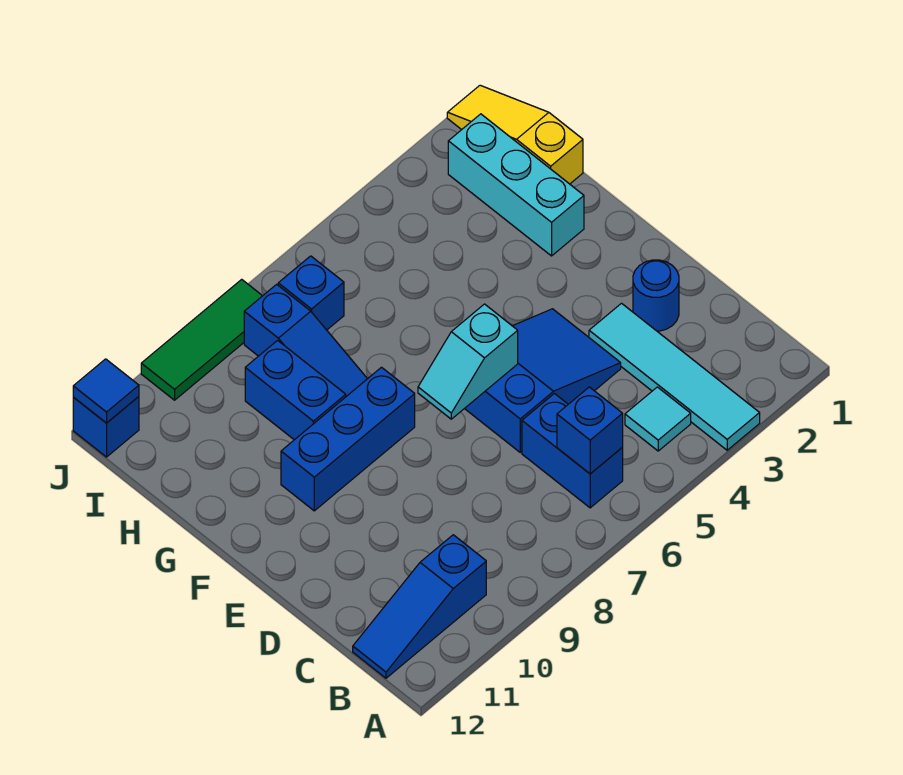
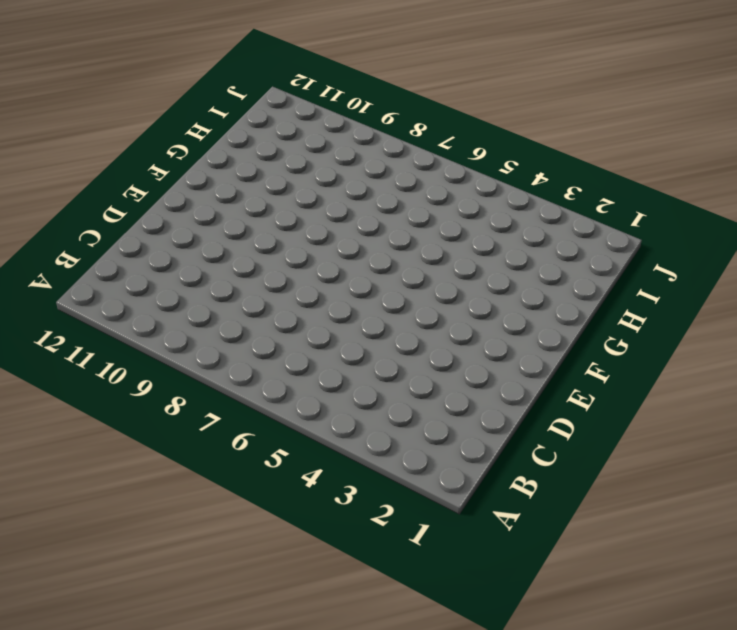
none -> cyan 1x4 tile [589,303,760,450]
none -> cyan 1x1 tile [625,387,691,451]
none -> blue 1x2 brick [522,394,623,508]

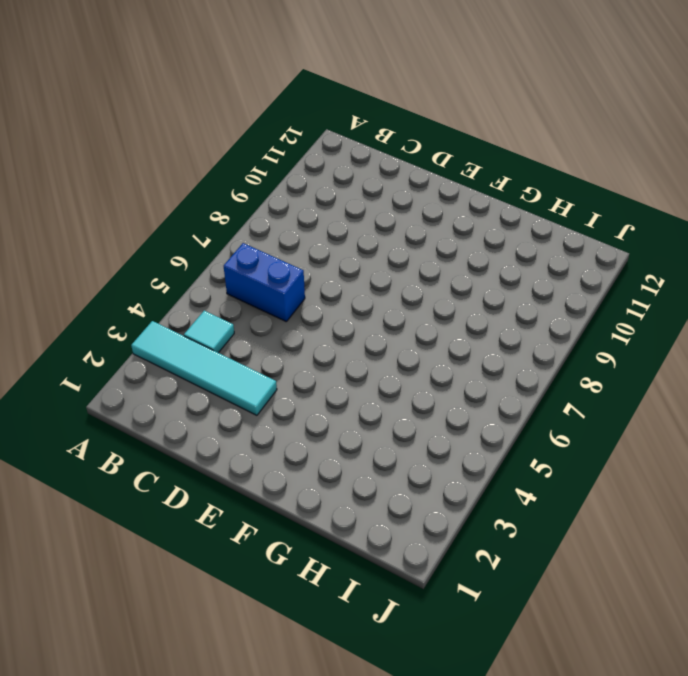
none -> blue 1x3 slope [353,535,486,678]
none -> blue 1x1 round brick [633,260,679,331]
none -> blue 2x3 slope [465,309,621,452]

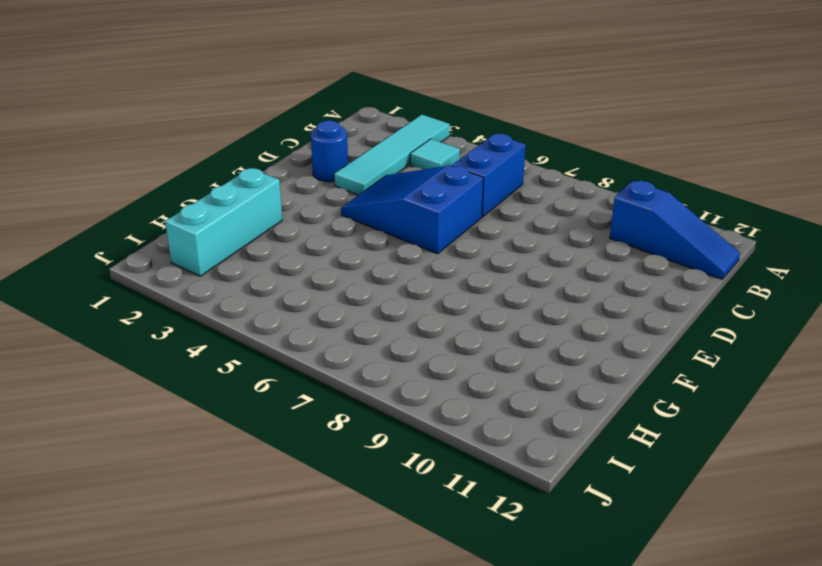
none -> blue 1x3 brick [281,367,415,511]
none -> blue 1x3 slope [244,284,367,396]
none -> blue 1x2 brick [245,340,346,440]

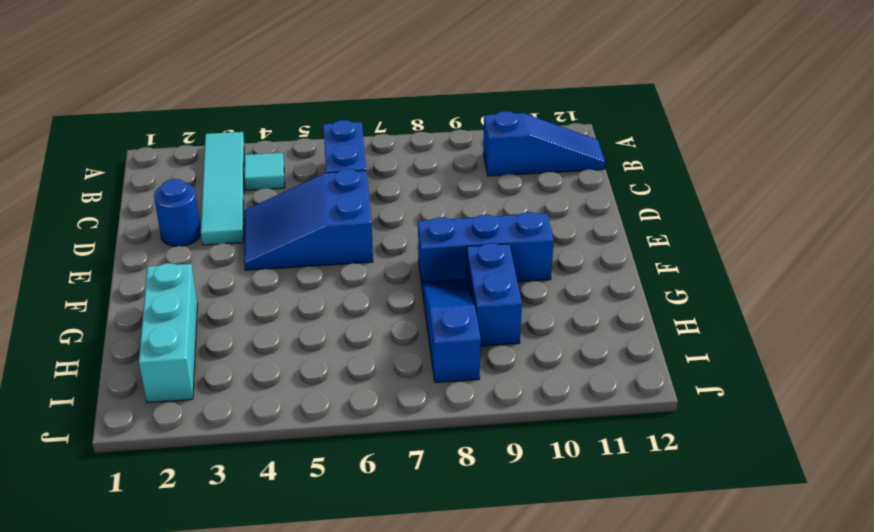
none -> yellow 1x3 slope [447,85,583,184]
none -> blue 1x1 brick [278,256,344,330]
none -> green 1x3 tile [141,279,262,400]

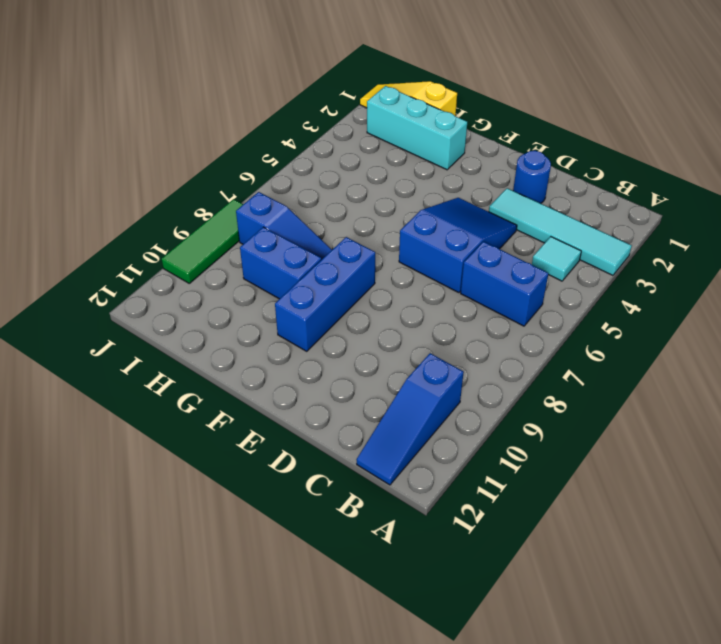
none -> blue 1x1 brick [278,256,344,330]
none -> blue 1x1 brick [73,397,139,457]
none -> blue 1x1 brick [557,387,623,474]

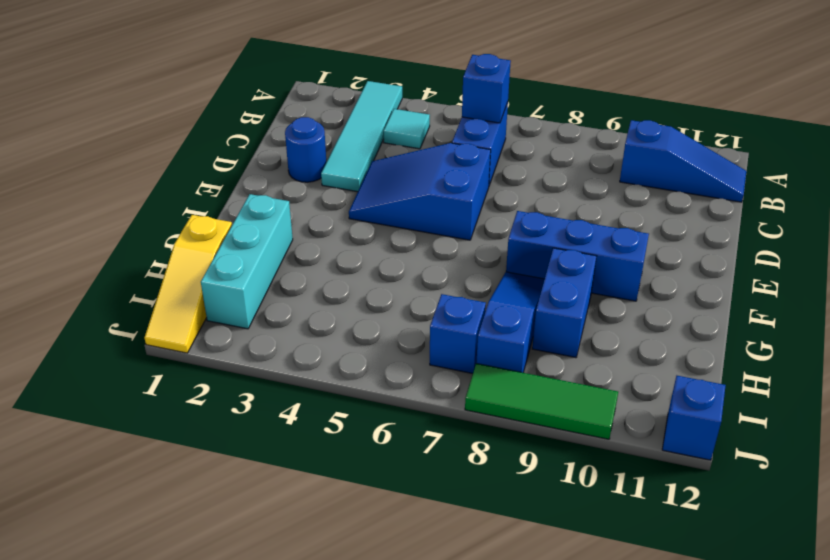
none -> cyan 1x2 slope [418,304,518,419]
none -> blue 1x1 tile [73,359,139,423]

